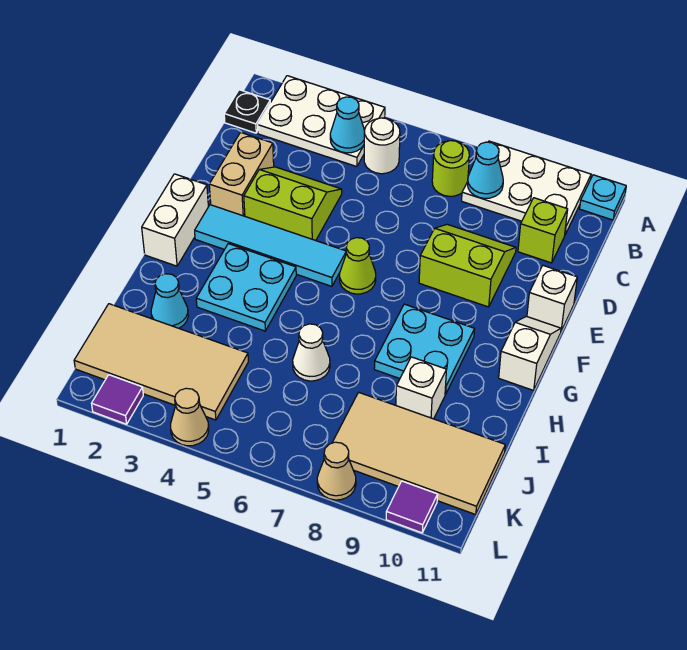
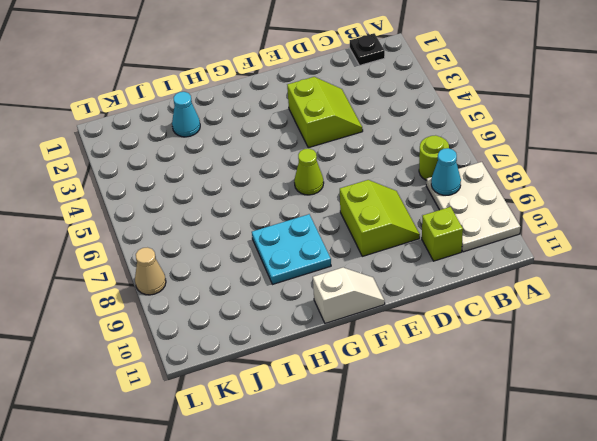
none -> white 2x3 plate [258,76,385,167]
none -> cyan 1x1 plate [580,175,626,220]
none -> white 1x1 round brick [364,118,400,174]

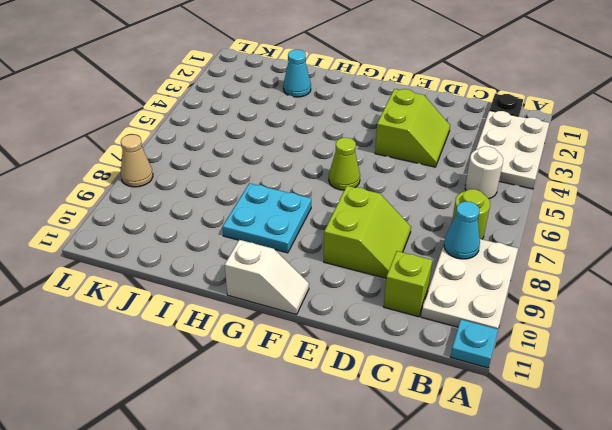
none -> tan 1x2 brick [209,132,274,216]
none -> white 1x1 brick [527,266,577,331]
none -> white 1x2 brick [142,174,208,266]

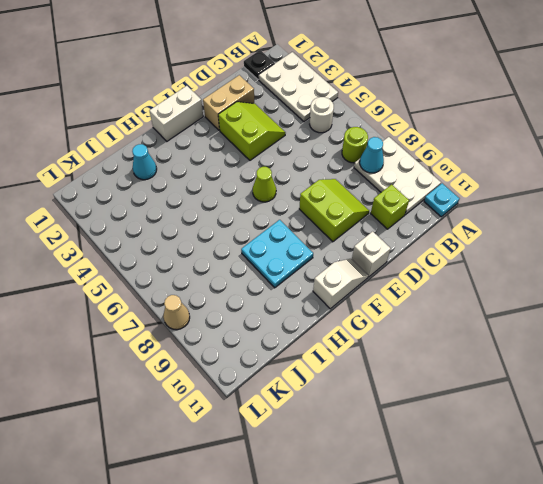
none -> cyan 1x4 tile [195,205,346,286]
none -> cyan 2x2 plate [196,244,296,331]
none -> white 1x1 cone [293,324,330,381]

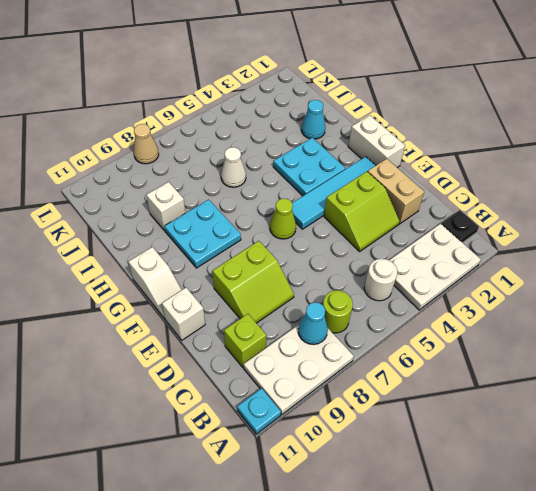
none -> tan 2x4 tile [74,304,248,420]
none -> tan 2x4 tile [332,392,505,515]
none -> purple 1x1 tile [92,375,143,424]

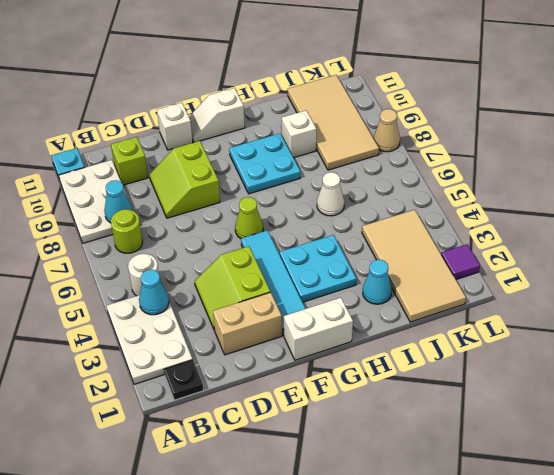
none -> tan 1x1 cone [171,388,209,446]
none -> purple 1x1 tile [386,481,438,533]

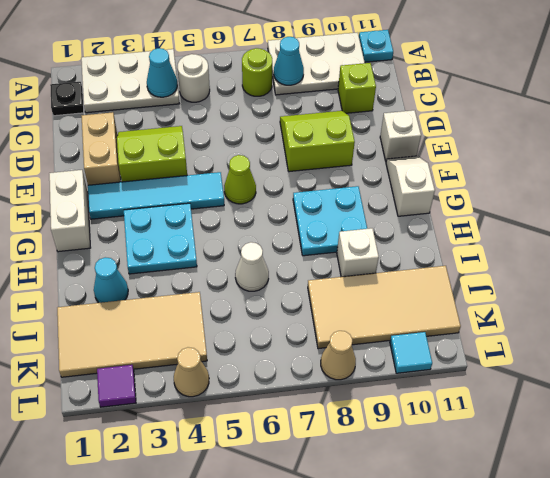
cyan 1x1 tile [390,332,432,373] -> purple 1x1 tile [386,481,438,533]

